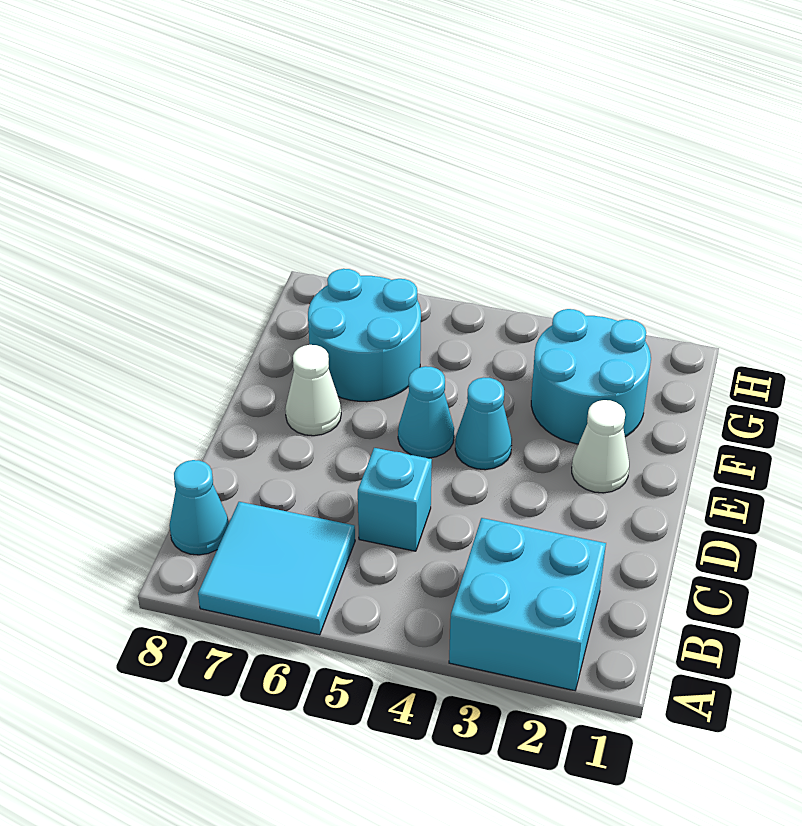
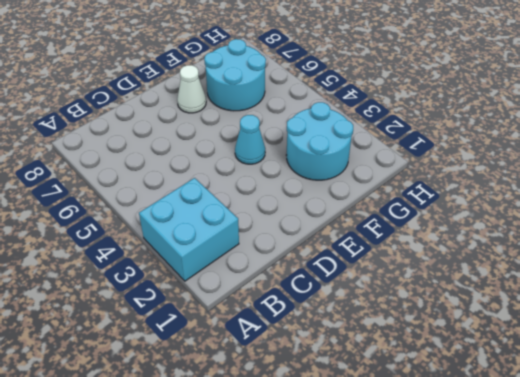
none -> cyan 2x2 tile [198,502,355,635]
none -> cyan 1x1 cone [169,460,229,555]

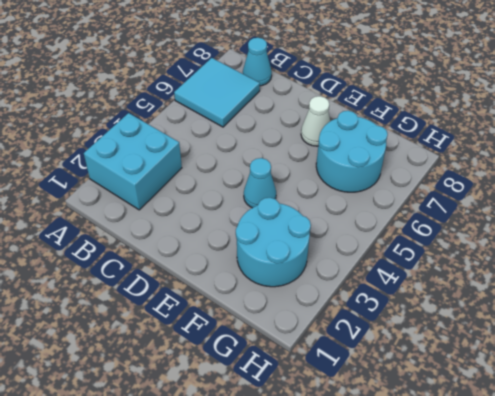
none -> cyan 1x1 brick [358,448,432,551]
none -> white 1x1 cone [572,400,629,493]

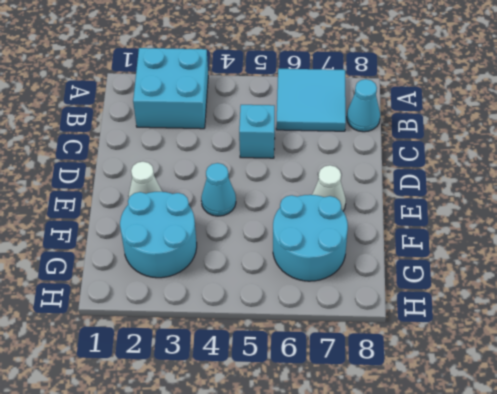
none -> cyan 1x1 cone [398,366,454,458]

